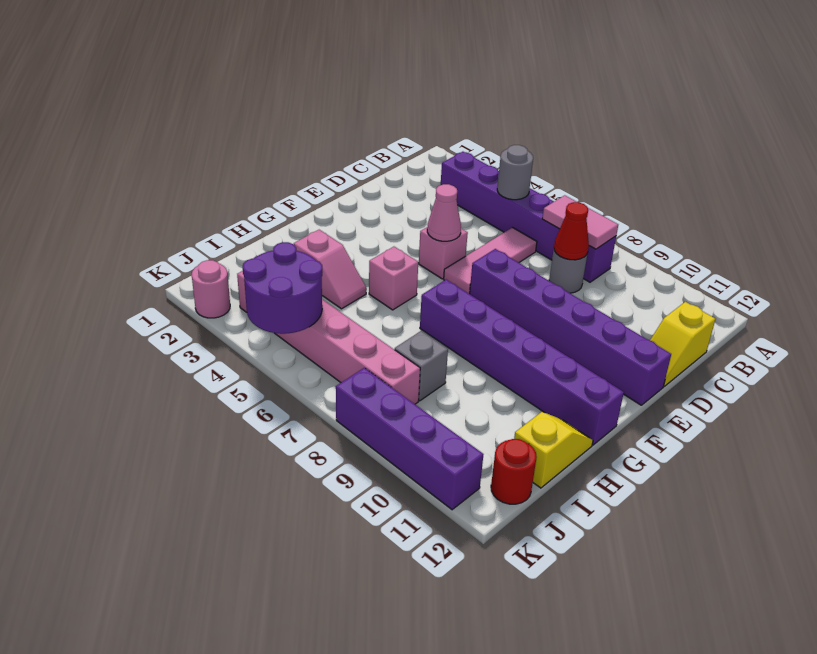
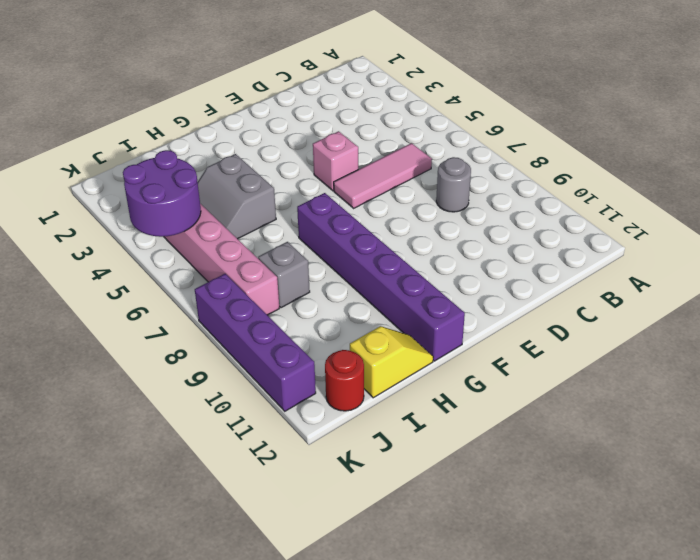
grey 2x2 slope [198,154,276,239] -> pink 1x2 slope [294,230,367,309]
none -> purple 1x6 brick [441,152,616,282]
none -> yellow 1x2 slope [650,302,715,386]
none -> purple 1x6 brick [470,249,671,405]

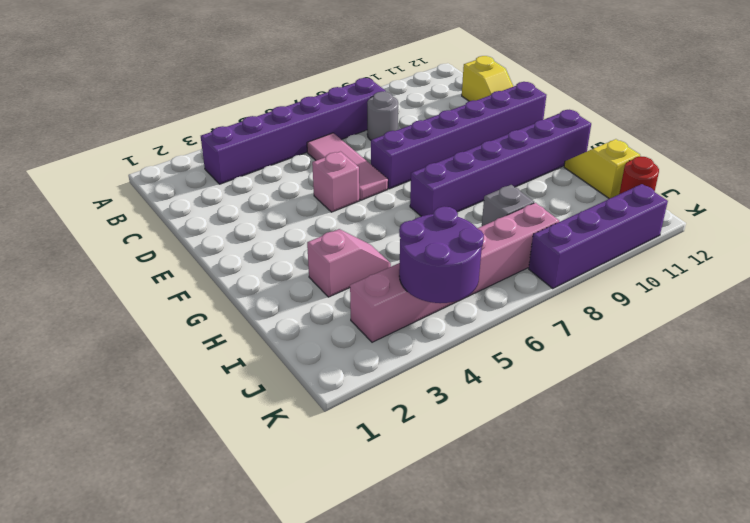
none -> pink 1x1 brick [369,247,418,310]
none -> pink 1x1 round brick [192,260,230,318]
none -> grey 1x1 round brick [497,145,533,200]

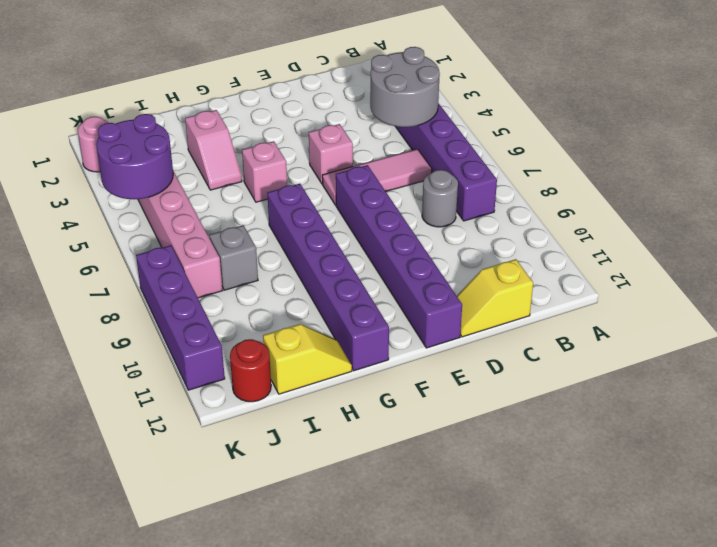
grey 2x2 round brick [370,47,440,127] -> grey 1x1 round brick [497,145,533,200]
none -> pink 1x2 tile [542,195,618,249]
none -> red 1x1 cone [554,202,589,260]
none -> pink 1x1 cone [427,184,461,241]

